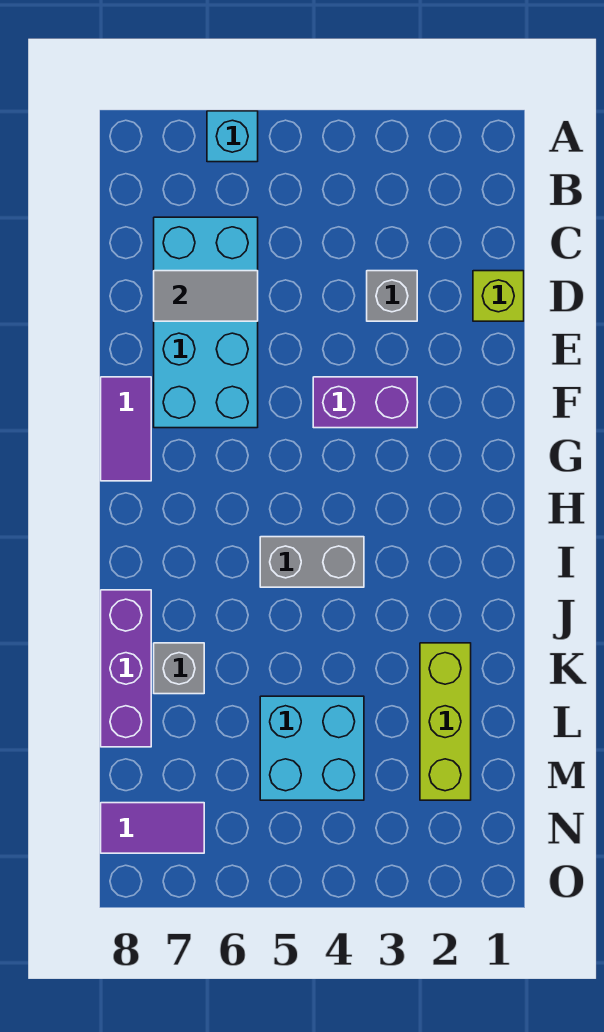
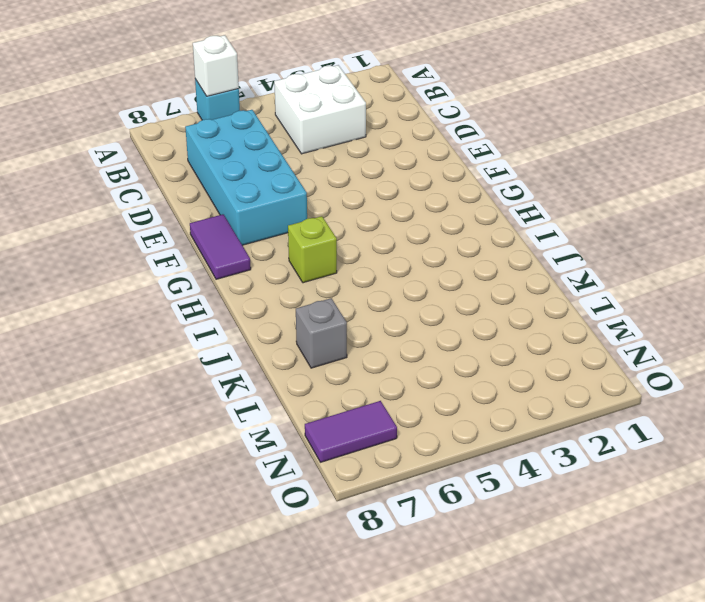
white 1x1 brick [193,35,239,96] -> none
white 2x2 brick [274,65,366,154] -> none
lime 1x1 brick [288,216,337,283] -> lime 1x1 brick moved to [473,271,524,321]
none -> grey 1x1 brick [367,271,417,321]
none -> purple 1x2 brick [313,377,417,428]
none -> grey 1x2 brick [260,537,364,587]

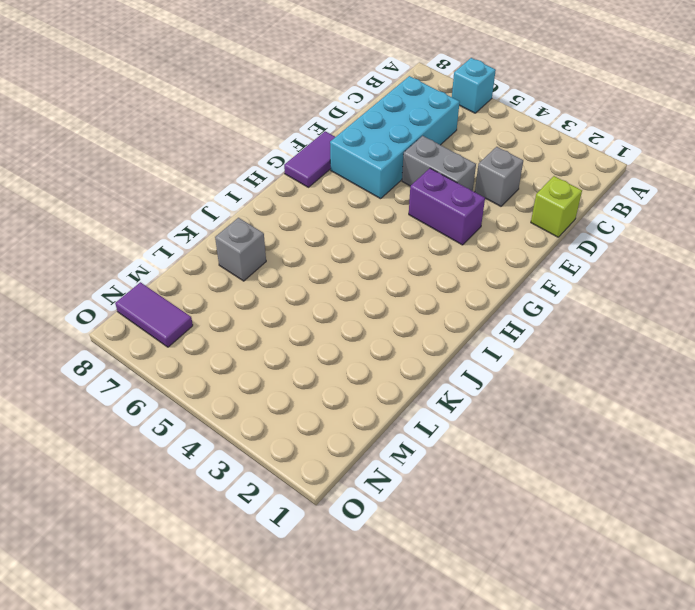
grey 1x2 brick [402,136,476,191] -> grey 1x2 brick moved to [260,537,364,587]
none -> purple 1x3 brick [101,590,151,747]
none -> lime 1x3 brick [420,643,471,800]
none -> cyan 2x2 brick [260,696,364,800]

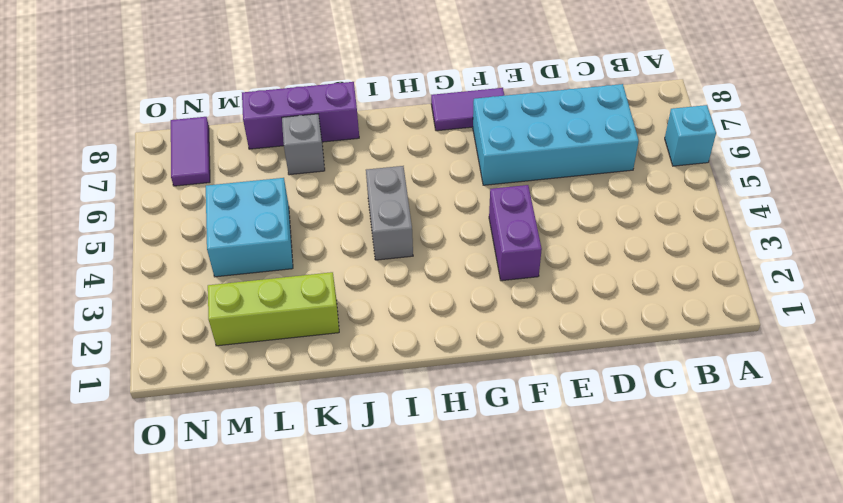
none -> lime 1x1 brick [473,271,524,321]
none -> grey 1x1 brick [367,271,417,321]
none -> grey 1x2 tile [154,271,258,321]

